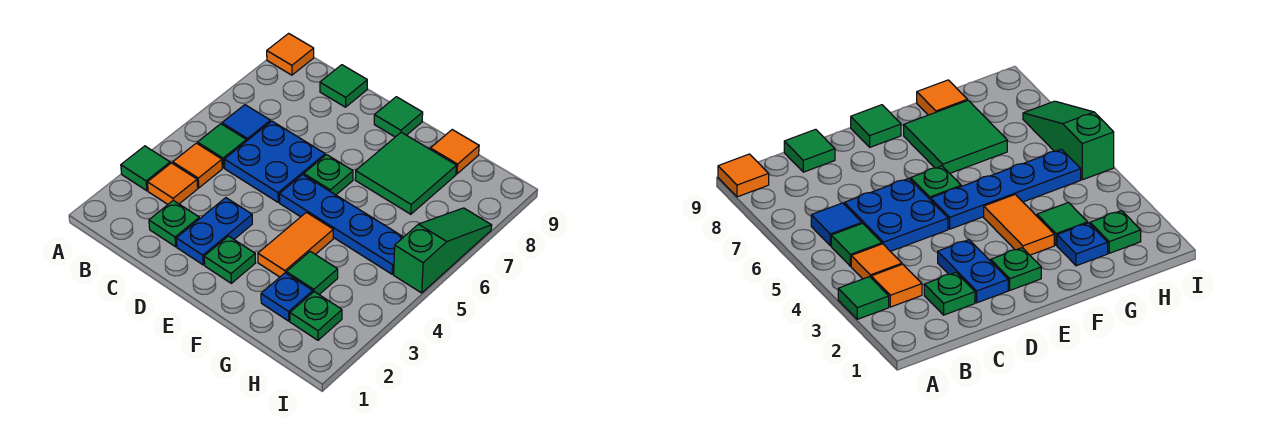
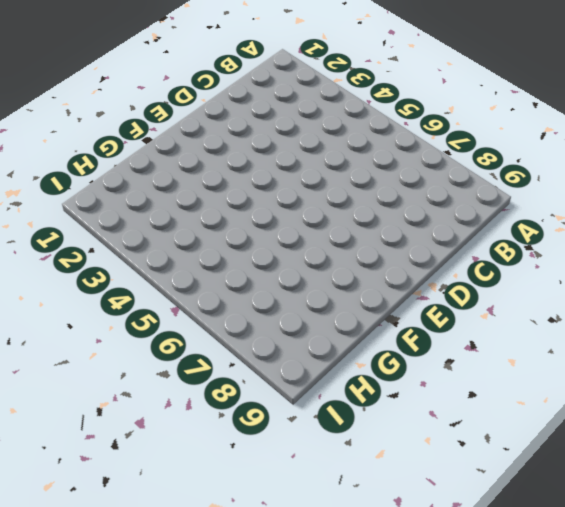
none -> green 1x1 tile [121,146,170,191]
none -> orange 1x1 tile [267,33,314,75]
none -> orange 1x1 tile [147,163,198,204]

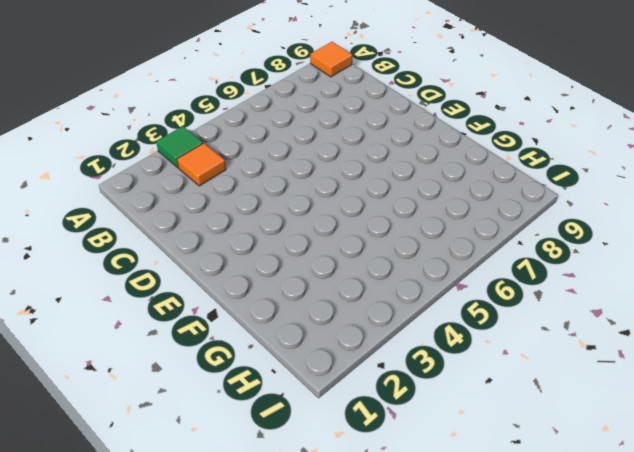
none -> orange 1x1 tile [173,143,222,188]
none -> green 1x1 tile [198,124,246,168]
none -> blue 1x1 tile [222,105,270,141]

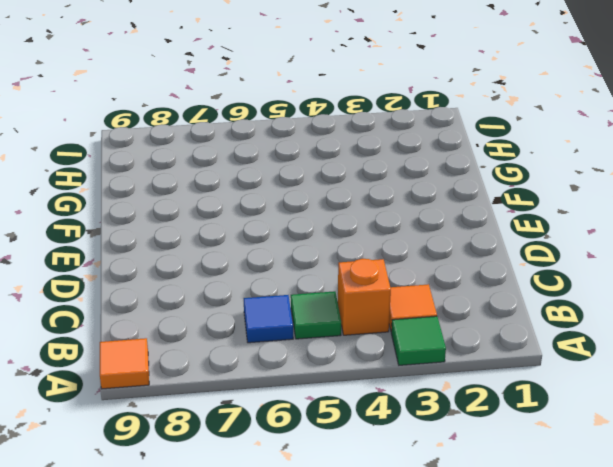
orange 1x1 brick [338,259,391,335] -> orange 1x1 tile [173,143,222,188]
none -> green 1x1 plate [149,200,199,247]
none -> blue 2x2 plate [224,121,325,202]
none -> green 1x1 tile [320,65,367,107]

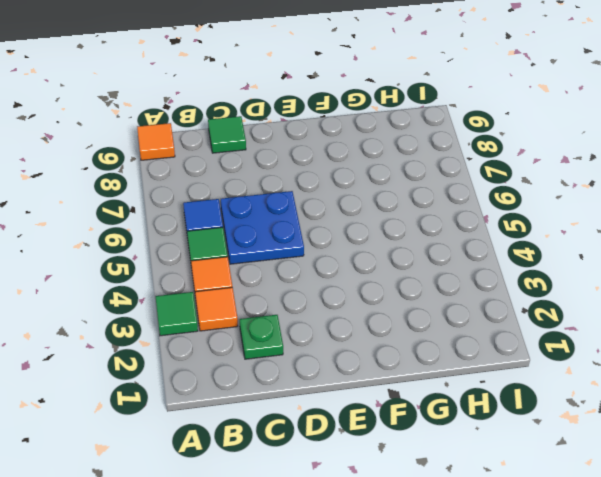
none -> blue 1x2 plate [176,198,252,265]
none -> green 1x1 plate [204,236,256,283]
none -> blue 1x4 plate [279,175,403,274]

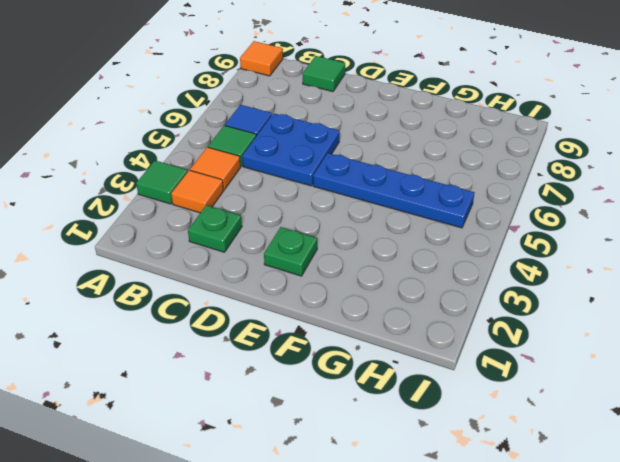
none -> blue 1x2 plate [176,198,252,265]
none -> green 1x1 plate [304,155,353,195]
none -> green 1x1 tile [374,97,423,137]

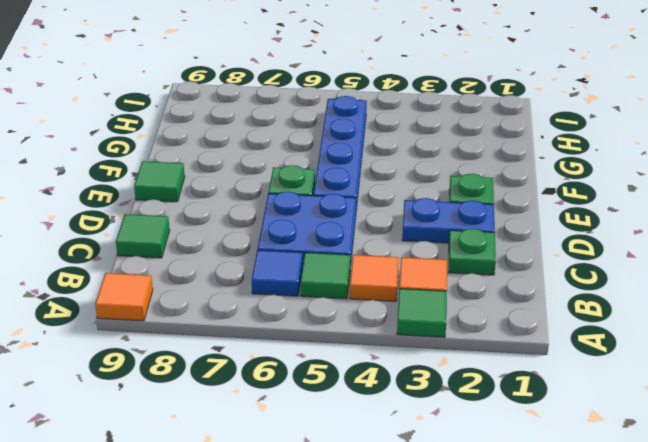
none -> orange 1x2 tile [258,212,333,277]
none -> green 2x2 tile [355,132,457,214]
none -> blue 1x1 plate [261,273,313,321]

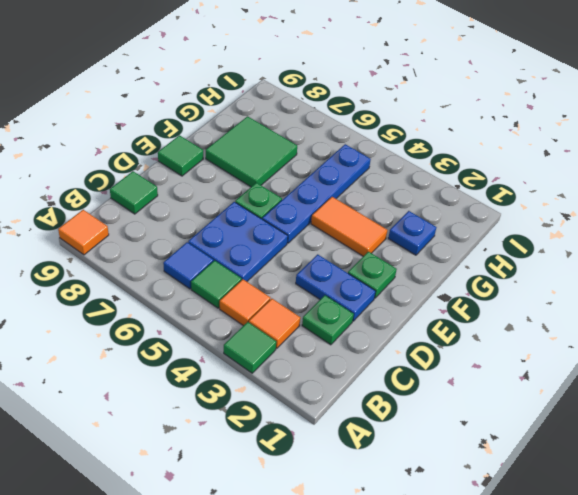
none -> green 1x1 tile [286,251,338,294]
none -> orange 1x1 tile [430,130,479,174]
none -> green 1x1 plate [290,292,342,340]

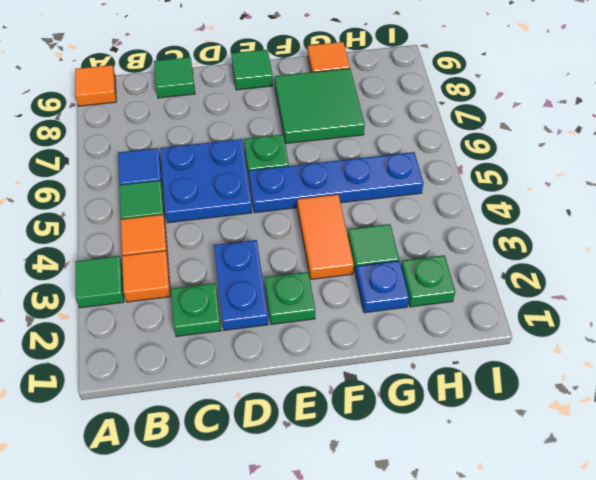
none -> green 1x3 slope [394,208,492,293]

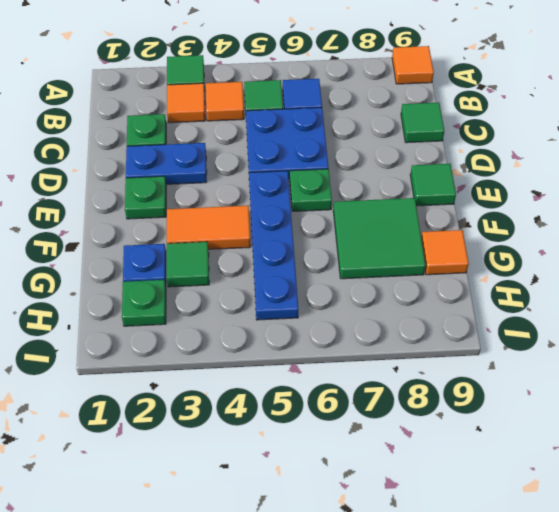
none -> green 1x3 slope [394,208,492,293]

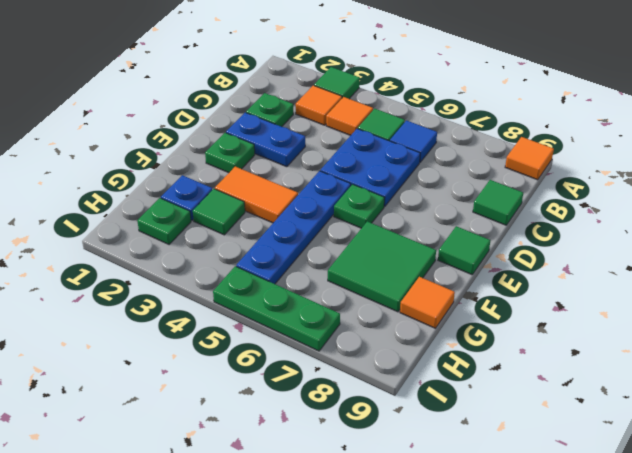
green 1x3 plate [213,266,340,351] -> green 1x3 slope [394,208,492,293]

